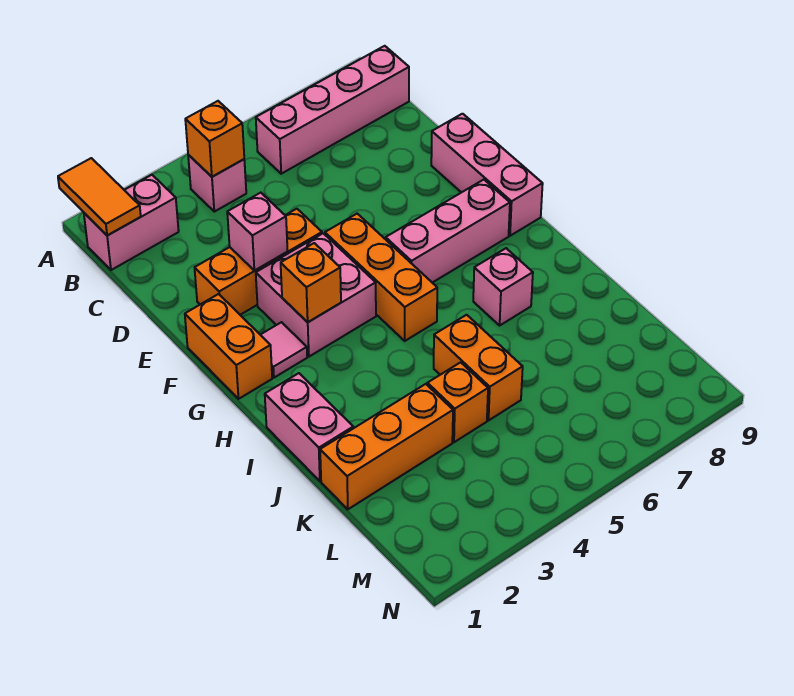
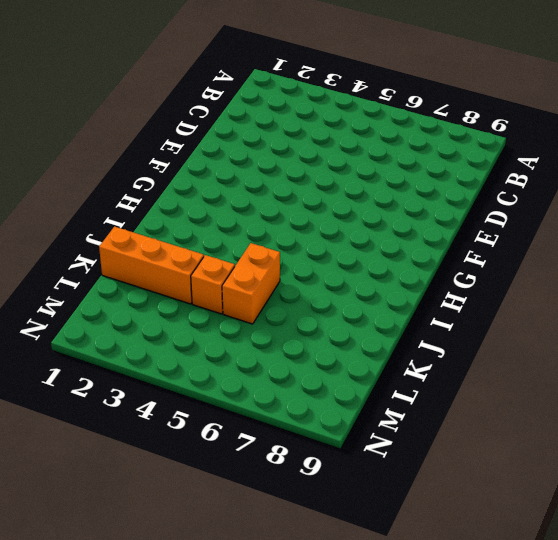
none -> pink 1x2 brick [84,175,179,270]
none -> pink 1x1 brick [188,155,246,212]
none -> pink 1x4 brick [256,46,409,174]

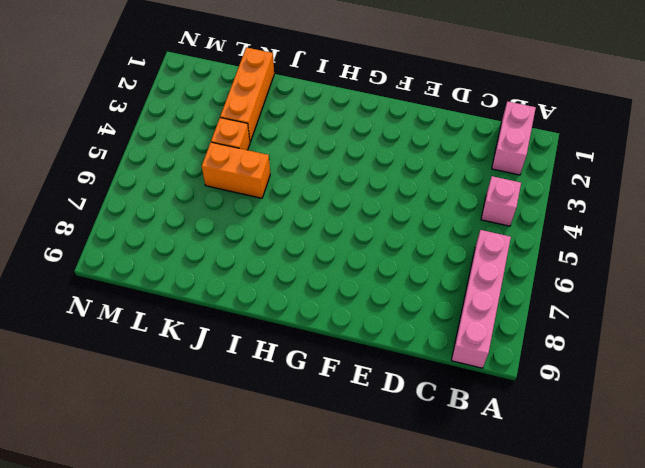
none -> orange 1x3 brick [195,209,322,315]
none -> pink 1x3 brick [431,114,543,236]
none -> orange 1x2 brick [185,294,272,399]

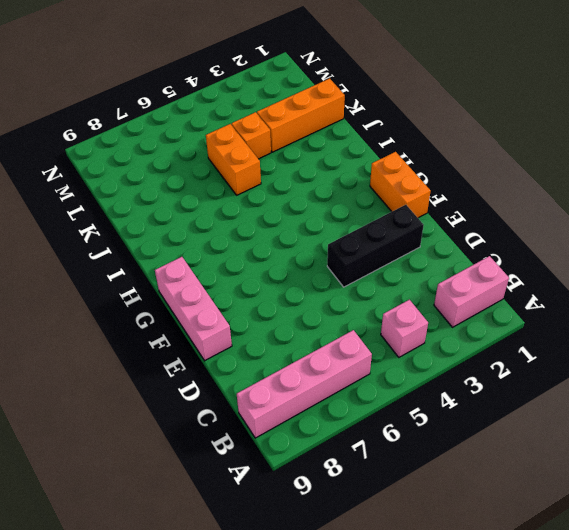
black 1x3 brick [327,205,424,287] -> orange 1x3 brick [195,209,322,315]
none -> pink 2x2 brick [256,233,376,357]
none -> orange 1x3 brick [325,214,437,341]
none -> pink 1x1 tile [261,322,307,378]

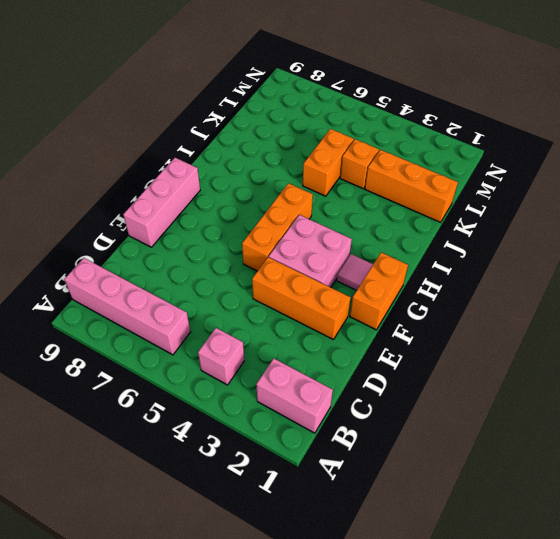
none -> pink 1x3 brick [386,180,510,283]
none -> pink 1x2 brick [265,373,353,481]
none -> pink 1x1 brick [473,248,533,325]

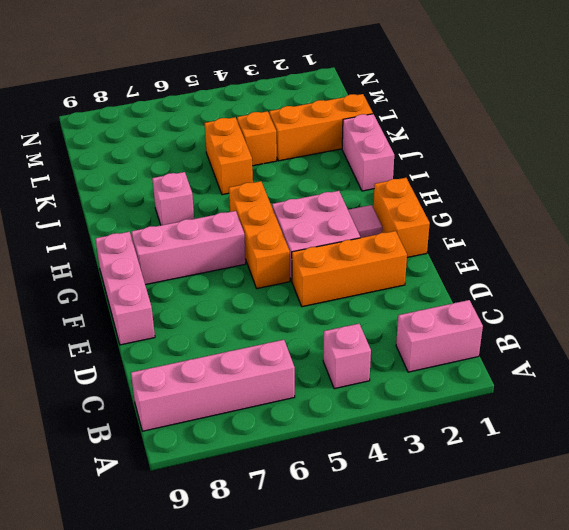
none -> orange 1x2 tile [58,158,141,236]
none -> orange 1x1 brick [185,101,244,177]
none -> pink 1x1 brick [227,193,288,271]

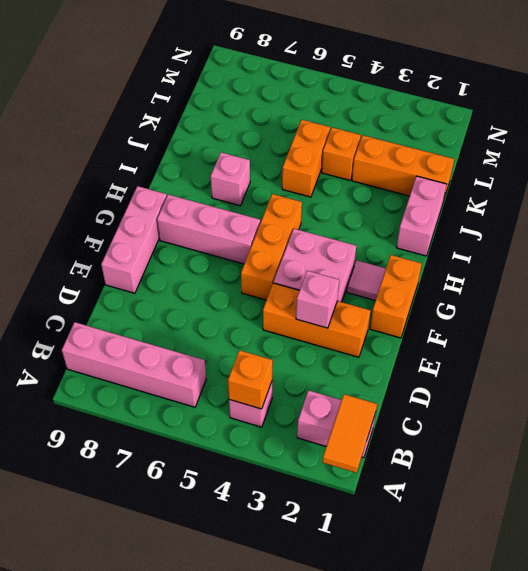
none -> orange 1x1 brick [281,243,341,322]

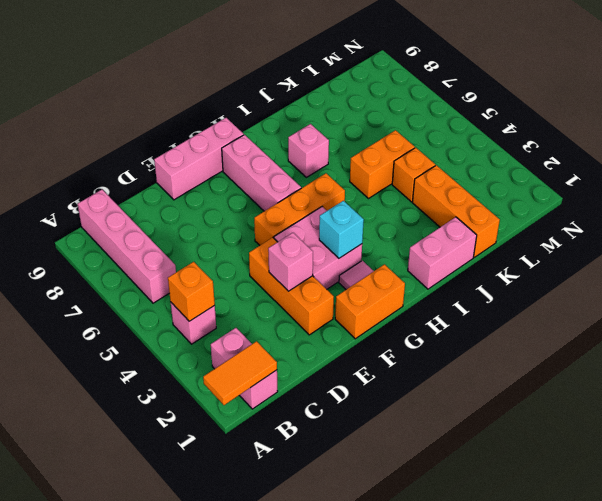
cyan 1x1 brick [319,201,364,258] -> orange 1x1 brick [281,243,341,322]

